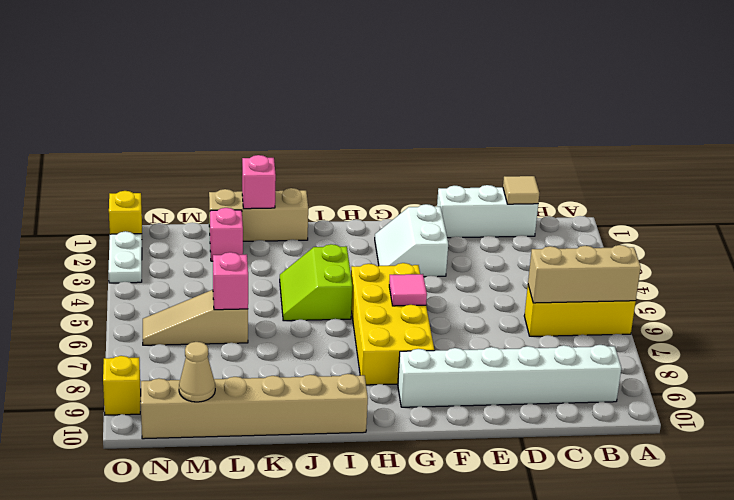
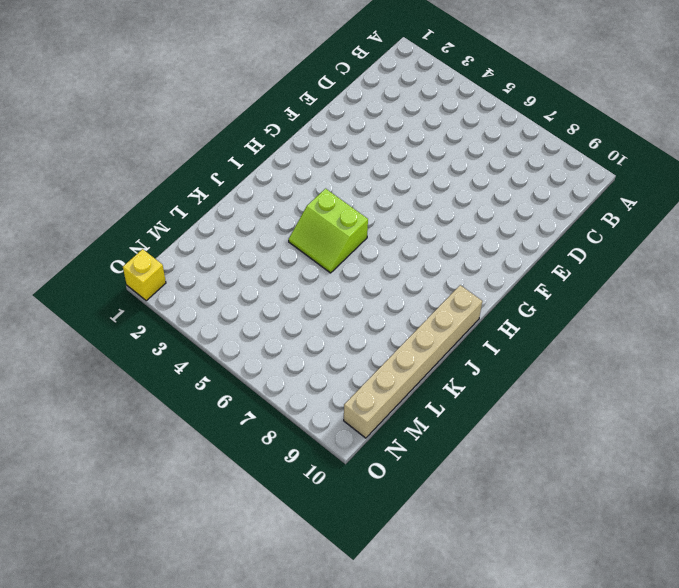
none -> yellow 1x3 brick [524,285,636,336]
none -> white 1x6 brick [398,345,621,407]
none -> white 1x3 brick [437,185,538,238]

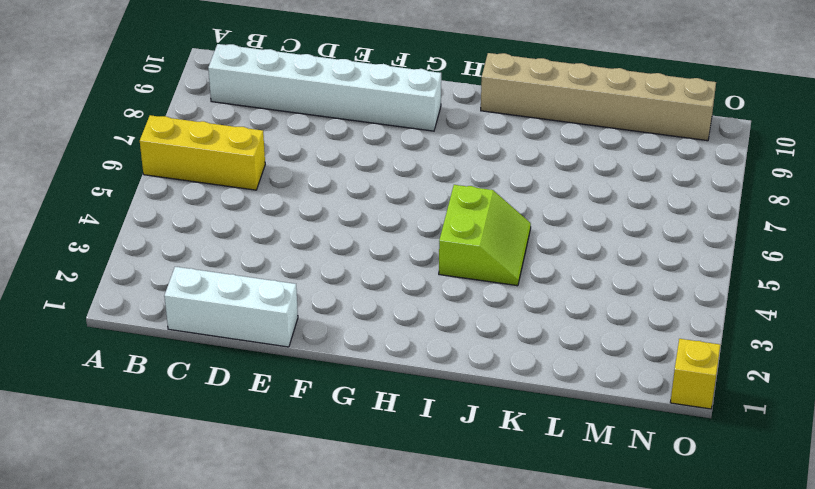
none -> white 2x2 slope [375,204,448,277]
none -> yellow 2x4 brick [351,263,434,385]
none -> tan 1x3 brick [209,188,308,241]

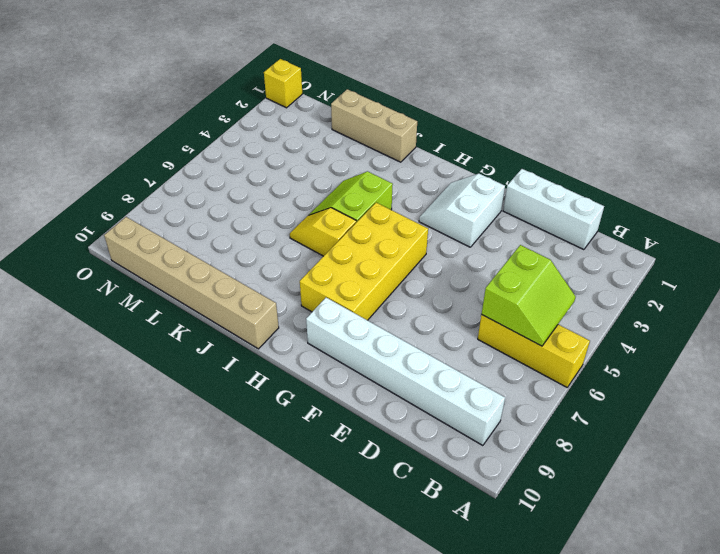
lime 2x2 slope [482,245,576,346] -> tan 1x3 brick [528,245,641,303]
yellow 1x2 slope [290,208,356,256] -> none
none -> pink 1x1 brick [210,208,243,261]
none -> tan 1x3 slope [143,290,248,345]
none -> white 1x2 plate [108,231,142,283]

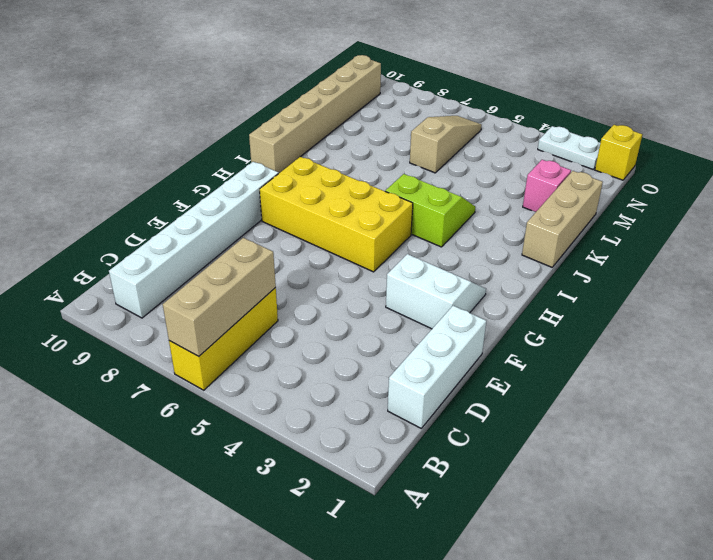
none -> yellow 1x1 brick [103,356,141,415]
none -> tan 1x1 tile [503,176,539,204]
none -> pink 1x1 tile [389,274,427,306]

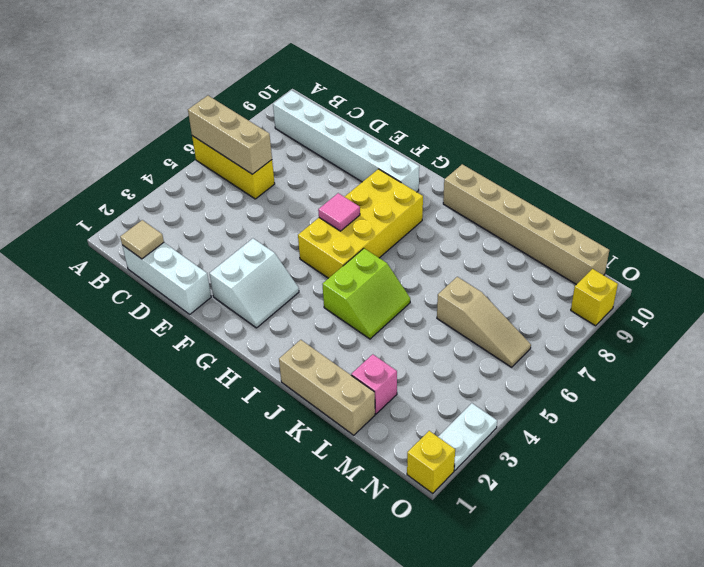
none -> pink 1x1 brick [242,155,276,209]
none -> pink 1x1 brick [213,252,248,310]
none -> tan 1x1 cone [179,342,215,402]

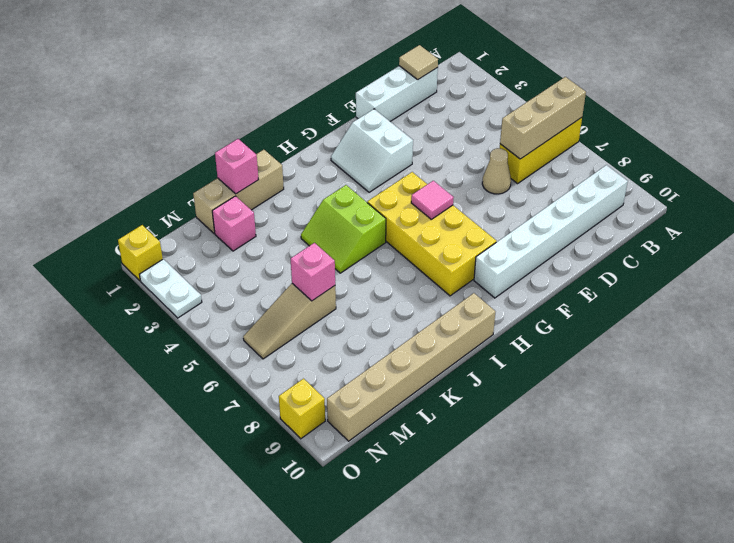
tan 1x1 cone [482,148,511,194] -> tan 1x1 cone moved to [179,342,215,402]

